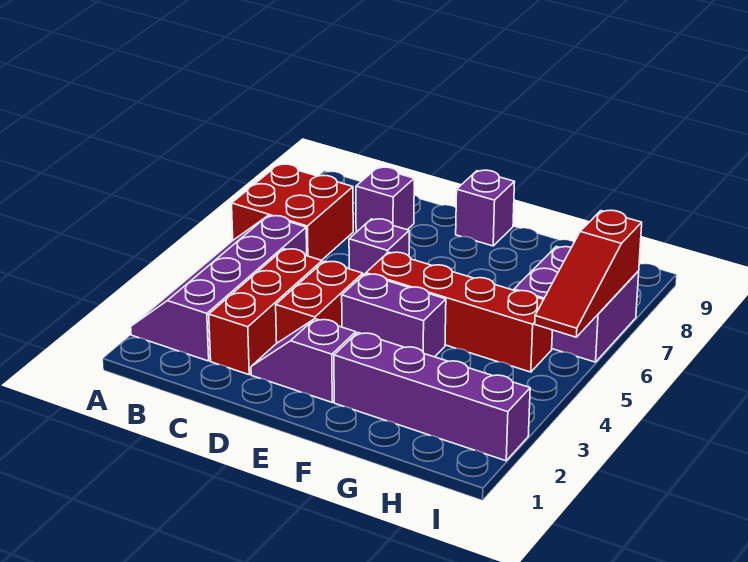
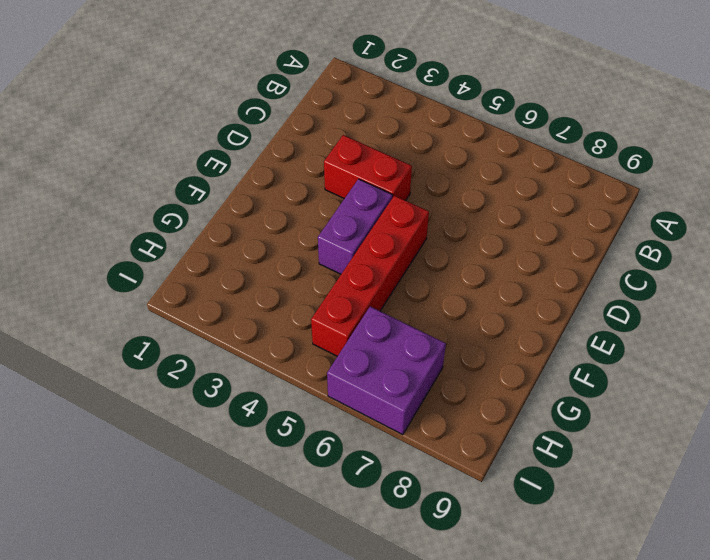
none -> purple 2x4 slope [131,216,307,361]
none -> red 2x2 brick [232,164,353,260]
none -> red 1x3 brick [209,249,322,375]

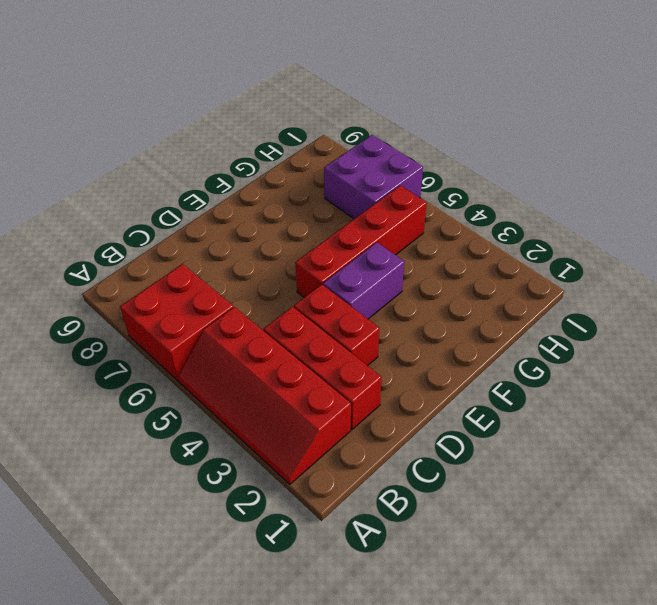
red 2x4 slope [177,307,351,484] -> purple 2x4 slope [131,216,307,361]
none -> purple 1x1 brick [356,167,414,232]
none -> purple 1x2 slope [251,319,356,402]
none -> purple 1x1 brick [349,219,409,275]

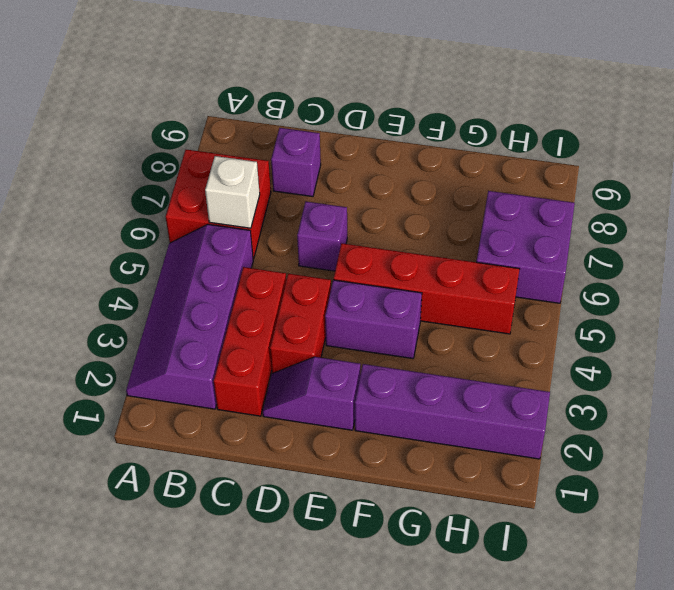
white 1x1 brick [205,156,260,228] -> none
none -> purple 1x1 brick [456,170,515,246]
none -> red 1x3 slope [535,210,642,337]

